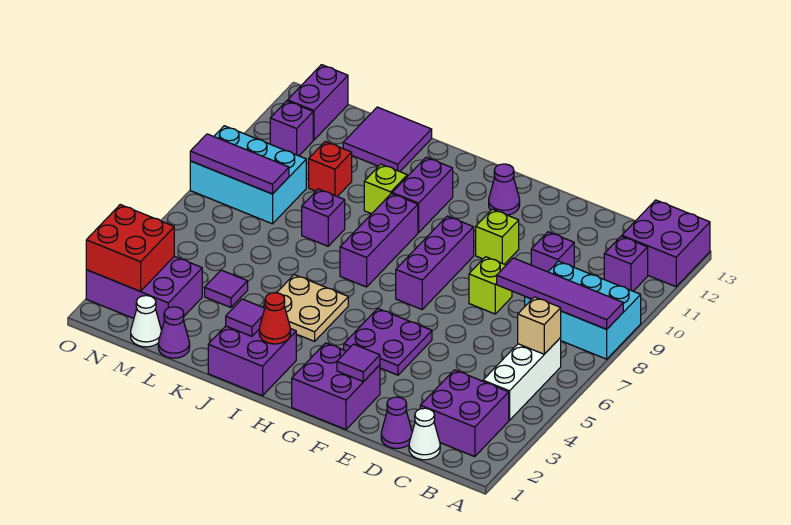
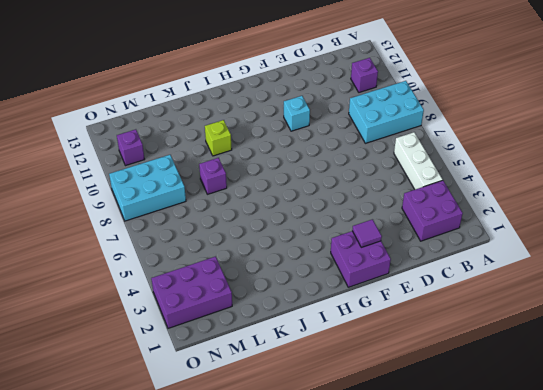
cyan 1x1 brick [284,96,310,131] -> lime 1x1 brick [476,209,519,264]
none -> purple 2x2 brick [622,200,710,287]
none -> white 1x1 cone [409,408,440,460]
none -> purple 1x1 cone [381,397,412,448]
none -> purple 1x1 brick [531,232,574,272]

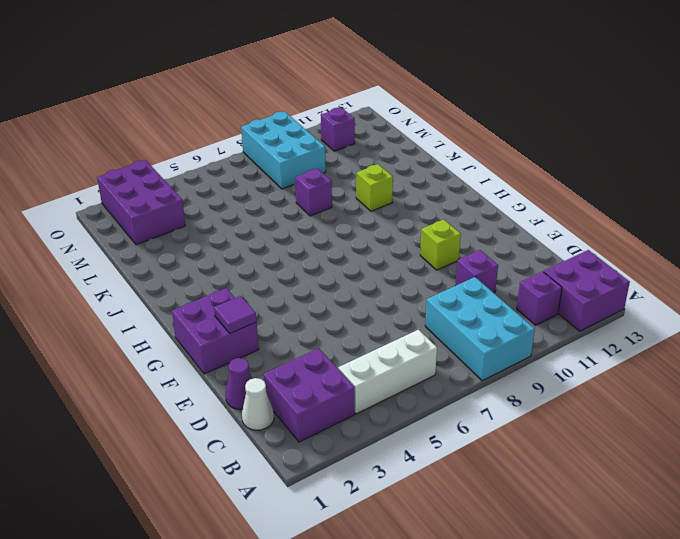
none -> lime 1x1 brick [469,257,512,314]
none -> purple 2x2 plate [344,309,432,375]
none -> purple 1x3 brick [396,216,474,309]
none -> purple 1x1 cone [489,164,520,215]

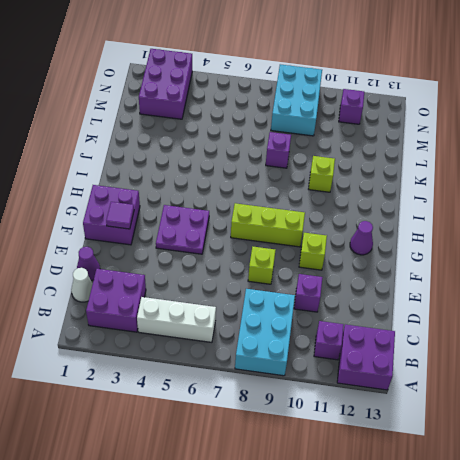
lime 1x3 brick [231,203,305,247] -> purple 1x3 brick [396,216,474,309]
none -> purple 2x2 brick [208,326,296,396]
none -> tan 2x2 plate [263,275,348,341]
none -> purple 1x3 brick [340,194,418,287]
none -> purple 1x2 brick [392,157,453,233]

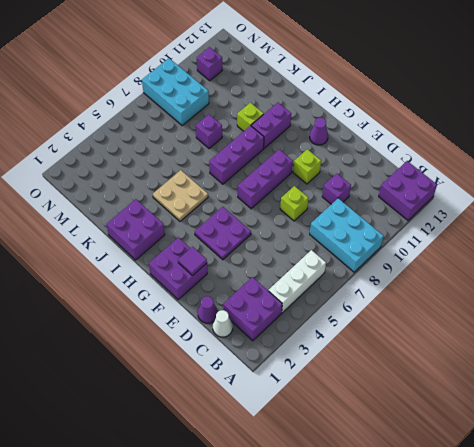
none -> purple 1x1 brick [604,236,648,291]
none -> purple 2x2 tile [343,107,432,172]
none -> purple 1x1 cone [158,307,190,358]
none -> purple 1x1 tile [205,270,248,307]

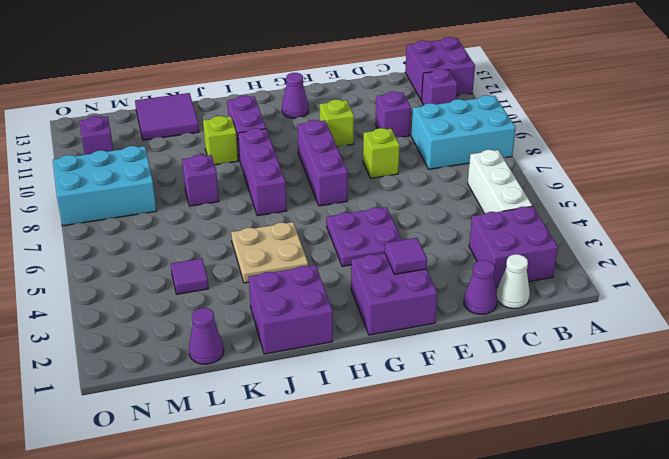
none -> red 1x1 brick [309,142,352,197]
none -> white 1x1 cone [131,296,162,347]
none -> purple 2x3 brick [86,256,202,330]
none -> purple 1x2 brick [288,65,348,140]

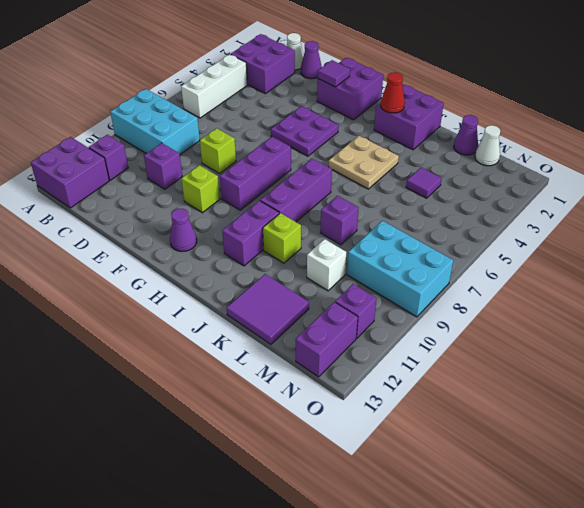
white 1x1 brick [307,239,346,291] -> red 1x1 brick [309,142,352,197]
none -> purple 2x3 brick [86,256,202,330]
none -> purple 1x4 tile [497,258,623,329]
none -> tan 1x1 brick [518,297,561,354]
none -> purple 1x1 tile [226,299,265,336]

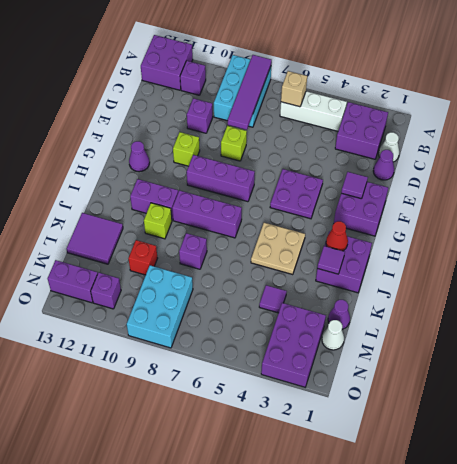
none -> purple 1x3 tile [190,134,289,194]
none -> red 2x2 brick [86,205,174,291]

